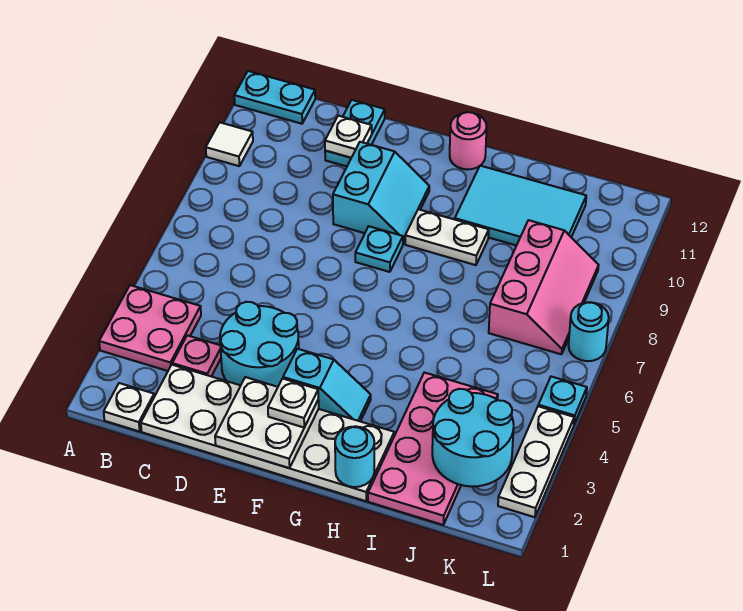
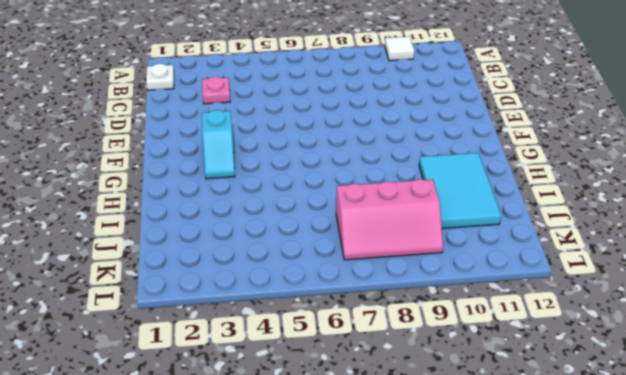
none -> pink 2x2 plate [99,285,201,371]
none -> cyan 1x2 plate [234,71,315,124]
none -> white 2x6 plate [141,365,394,501]

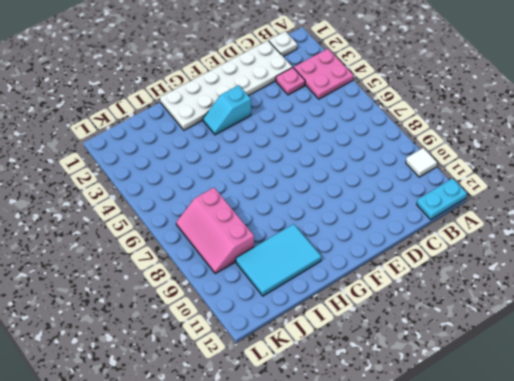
none -> cyan 2x2 round brick [220,302,299,387]
none -> cyan 1x2 plate [325,100,385,166]
none -> cyan 2x2 slope [333,142,429,244]

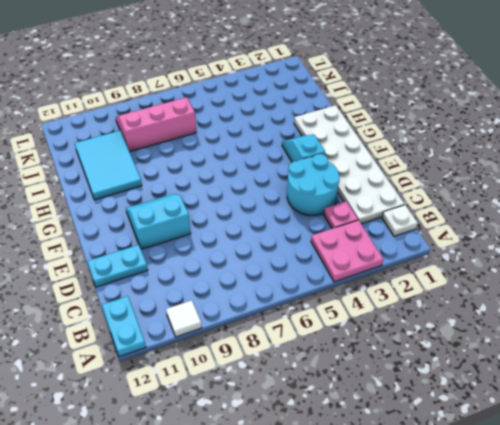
none -> cyan 1x1 plate [355,226,403,272]
none -> white 1x2 plate [405,209,489,265]
none -> pink 1x1 round brick [450,112,487,170]

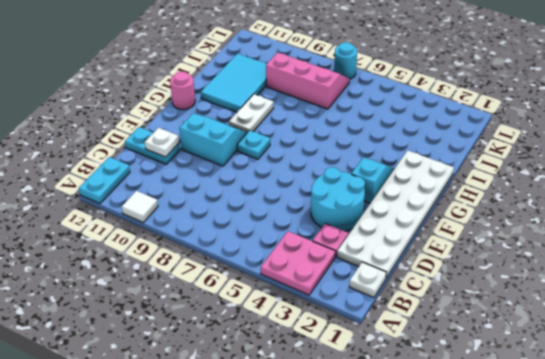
none -> pink 2x4 plate [368,372,498,525]
none -> white 1x3 plate [498,406,574,517]
none -> cyan 1x1 plate [538,377,587,424]

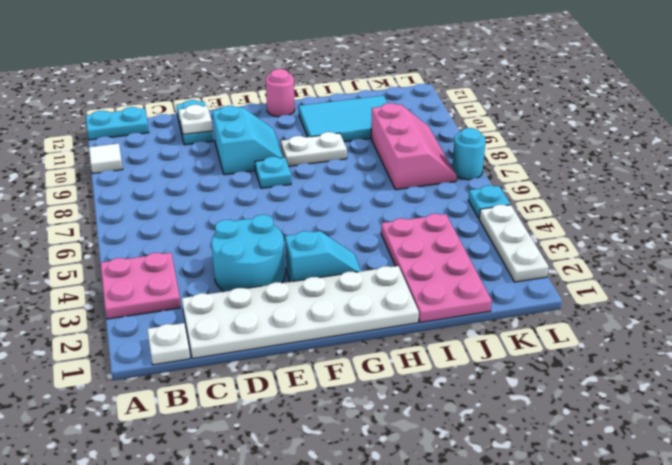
none -> pink 1x1 plate [172,335,221,376]
none -> white 2x2 plate [215,377,319,468]
none -> cyan 1x1 round brick [335,426,374,487]

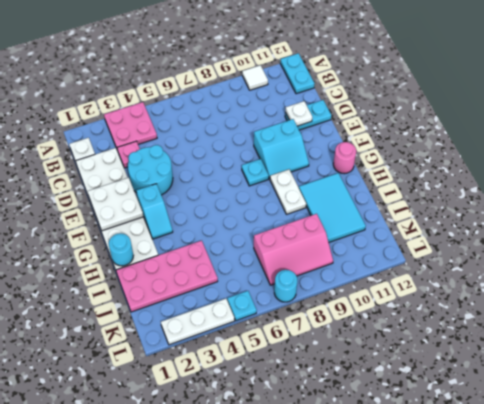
none -> cyan 2x2 round brick [432,389,514,486]
none -> white 1x1 plate [268,379,318,427]

